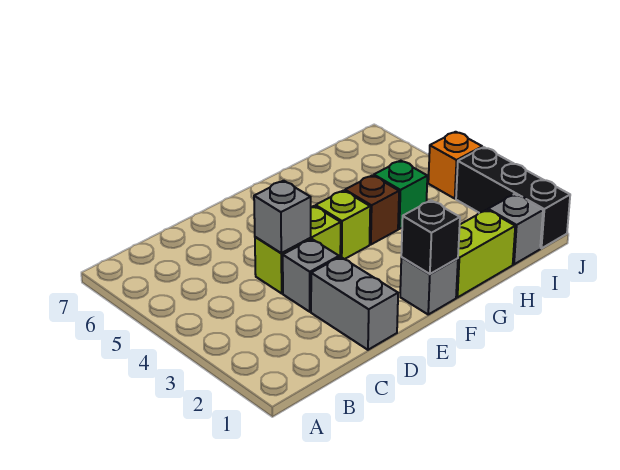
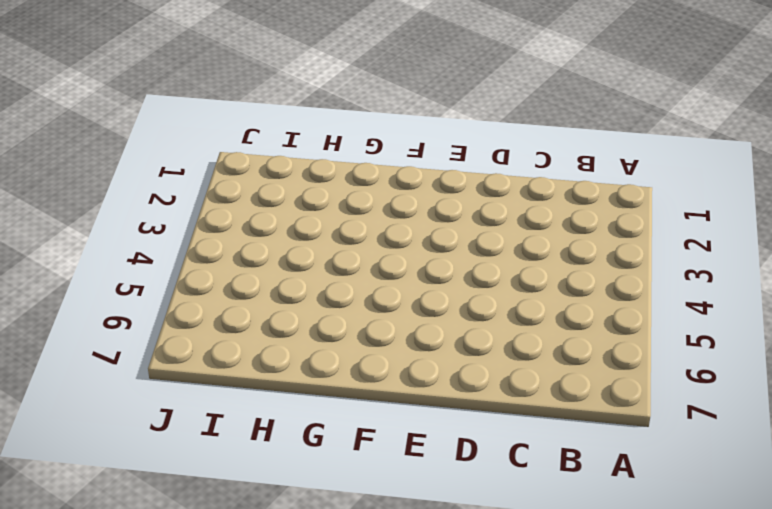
none -> grey 1x2 brick [311,257,398,350]
none -> grey 1x1 brick [283,239,339,312]
none -> lime 1x2 brick [255,206,341,293]

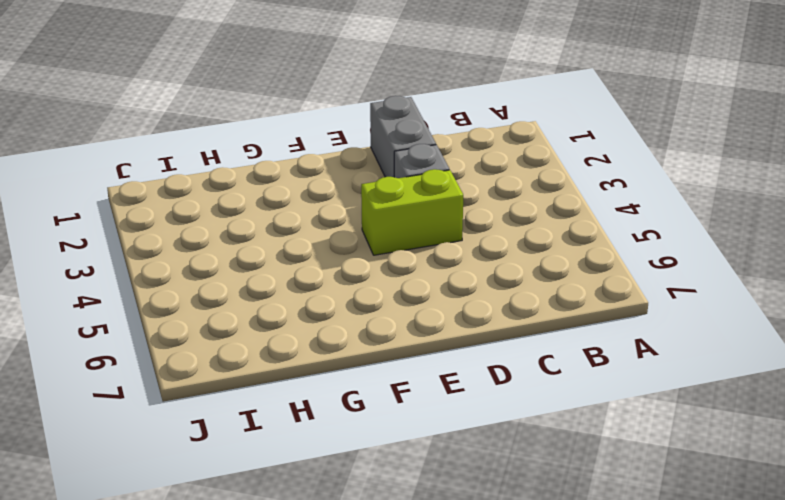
none -> grey 1x1 brick [400,258,458,314]
none -> lime 1x1 brick [316,190,370,259]
none -> lime 1x2 brick [456,210,515,298]

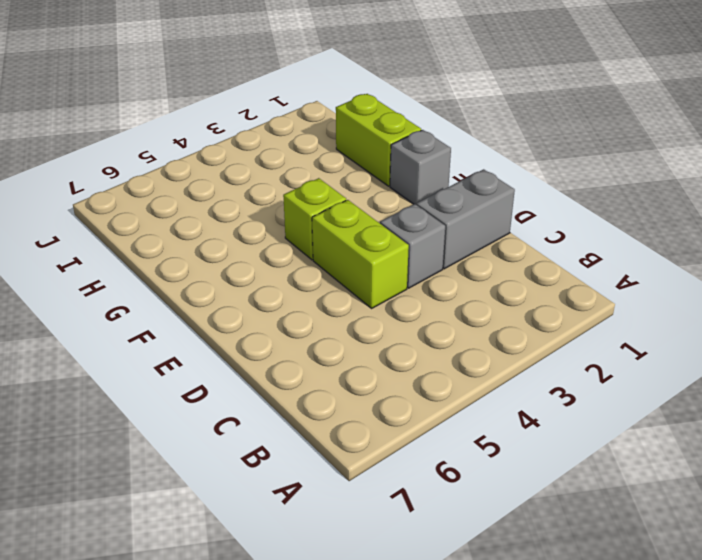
none -> brown 1x1 brick [345,175,399,245]
none -> green 1x1 brick [374,161,427,229]
none -> grey 1x1 brick [488,194,543,264]

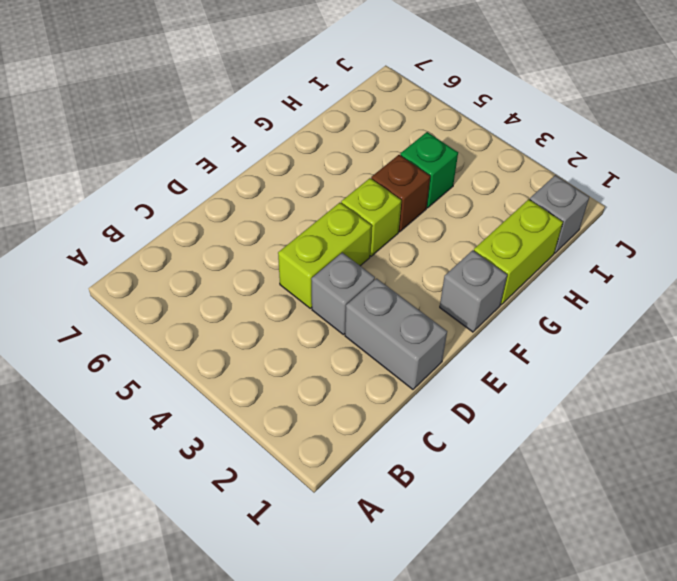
none -> black 1x3 brick [456,147,570,248]
none -> orange 1x1 brick [428,132,482,198]
none -> grey 1x1 brick [254,181,311,253]

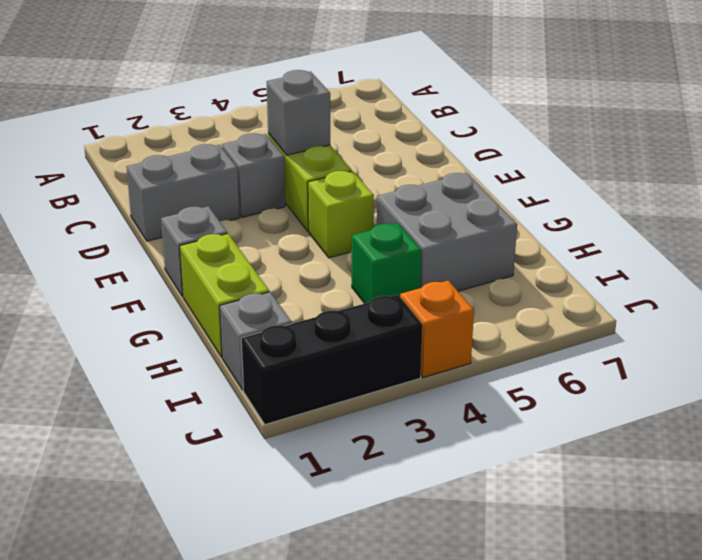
grey 2x2 brick [377,173,517,291] -> none
none -> brown 1x1 brick [345,175,399,245]
none -> black 1x1 brick [401,201,460,274]

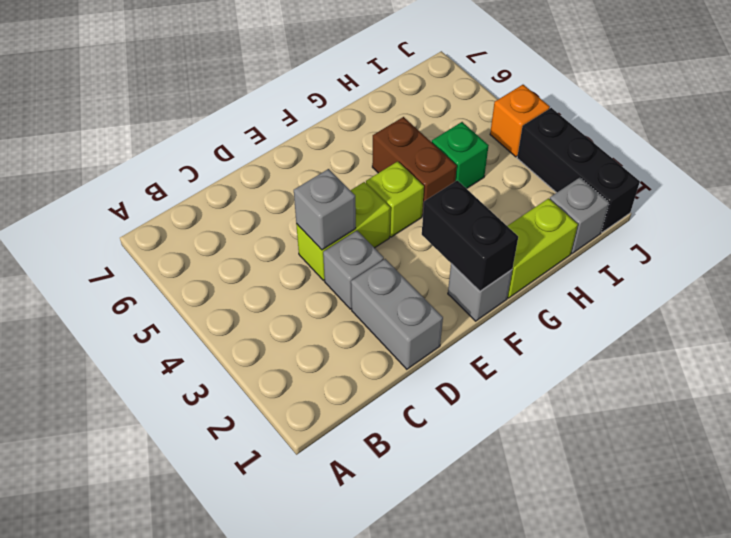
black 1x2 brick [422,180,518,291] -> black 1x1 brick [401,201,460,274]
brown 1x2 brick [372,117,457,216] -> brown 1x1 brick [345,175,399,245]

